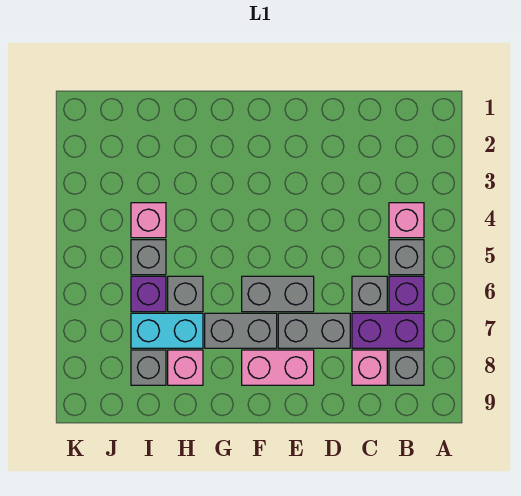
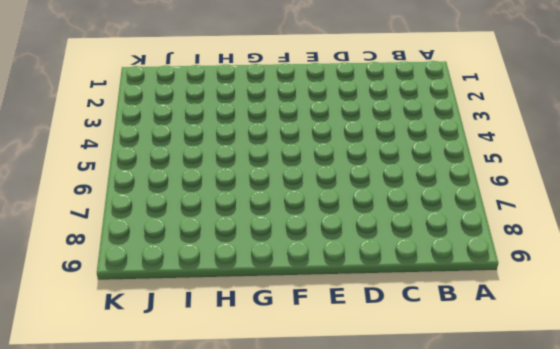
none -> pink 1x1 brick [389,203,424,238]
none -> grey 1x1 brick [389,240,424,275]
none -> purple 1x1 brick [389,276,424,312]

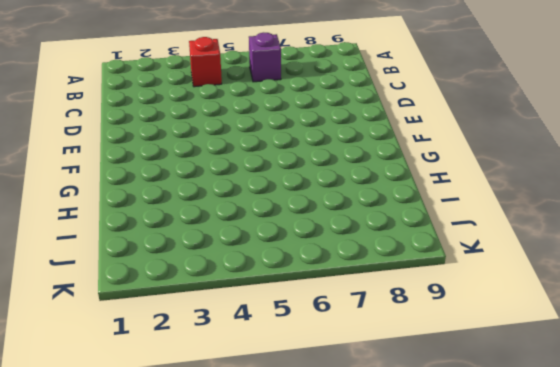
red 1x1 brick [189,37,222,87] -> pink 1x1 brick [389,203,424,238]
none -> grey 1x1 brick [389,240,424,275]
none -> purple 1x2 brick [352,313,424,348]
none -> grey 1x1 brick [389,350,424,385]

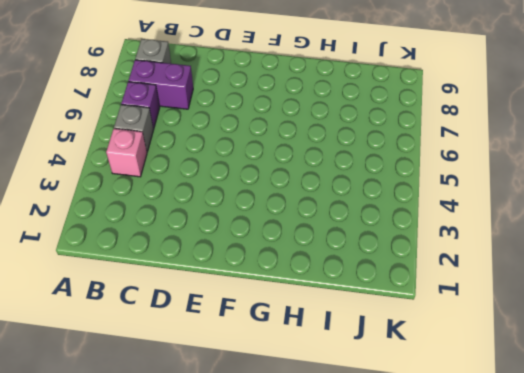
none -> grey 1x1 brick [352,276,387,312]
none -> pink 1x1 brick [352,350,387,385]
none -> grey 1x2 brick [278,313,350,348]

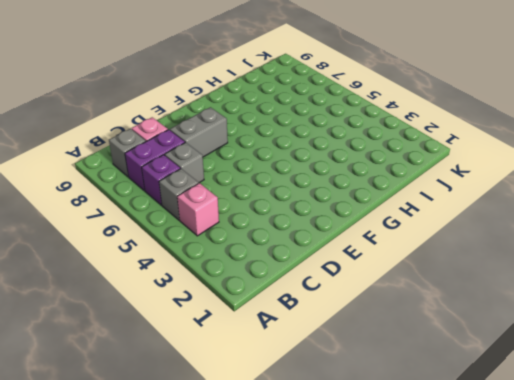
none -> grey 1x2 brick [242,276,314,312]
none -> pink 1x2 brick [242,350,314,385]
none -> grey 1x2 brick [205,313,277,348]

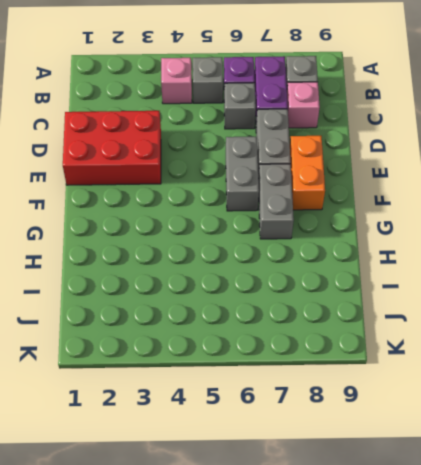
red 2x3 brick [63,111,161,185] -> none
orange 1x2 brick [290,136,325,210] -> pink 1x2 brick [242,350,314,385]
none -> grey 1x1 brick [168,276,203,312]
none -> cyan 1x2 brick [131,313,203,348]
none -> pink 1x1 brick [168,350,203,385]

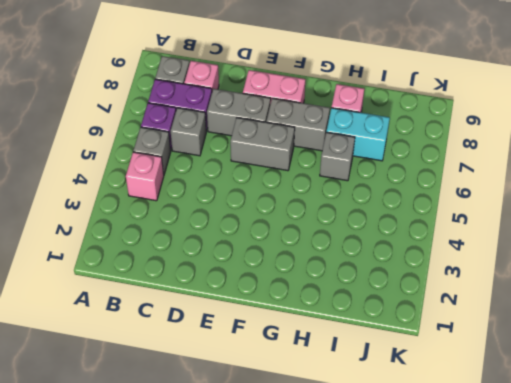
none -> pink 1x1 brick [131,203,166,238]
none -> grey 1x1 brick [131,240,166,275]
none -> purple 1x1 brick [131,276,166,312]

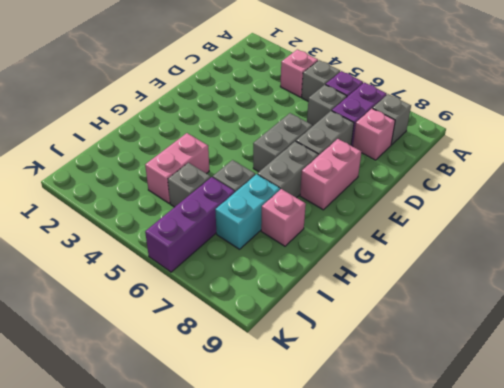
pink 1x2 brick [145,133,209,203] -> pink 1x1 brick [131,203,166,238]
purple 1x3 brick [145,177,235,272] -> purple 1x1 brick [131,276,166,312]
none -> grey 1x1 brick [131,350,166,385]

